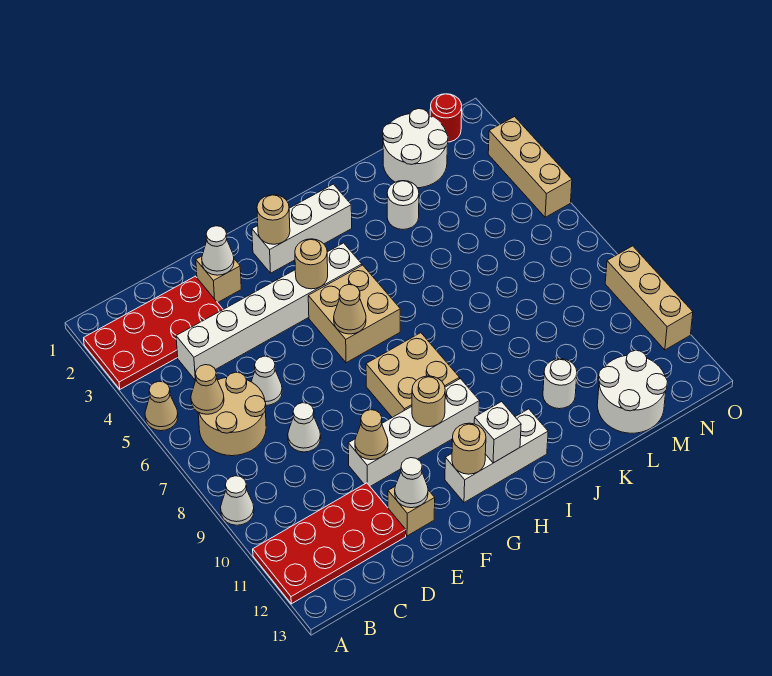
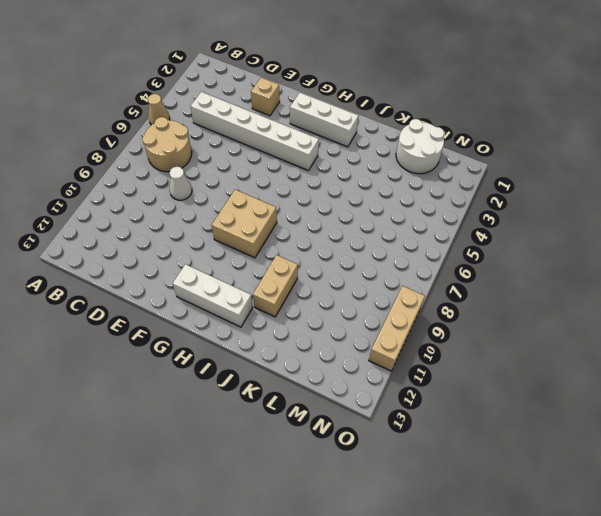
tan 1x2 brick [253,255,298,317] -> none
none -> red 2x4 plate [84,276,223,389]
none -> white 1x1 cone [221,476,254,525]
none -> red 2x4 plate [253,483,406,604]
none -> white 1x1 cone [251,356,282,405]

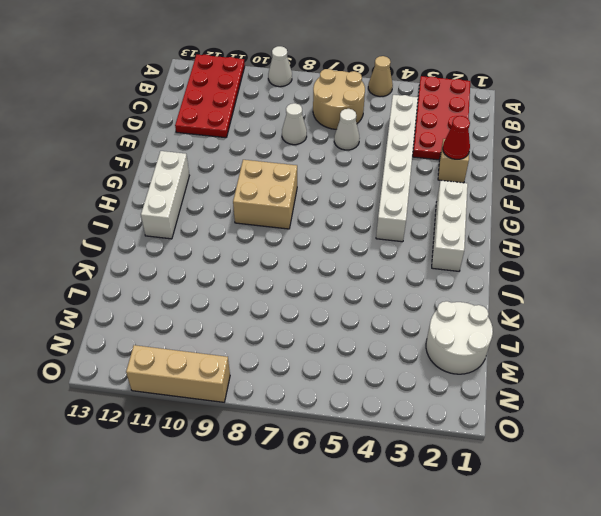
red 1x1 cone [443,116,470,159] -> white 1x1 cone [202,226,234,275]
none -> white 1x4 brick [348,379,480,486]
none -> tan 1x1 brick [388,487,435,536]
none -> tan 2x2 brick [308,265,400,363]
none -> white 1x1 round brick [387,181,419,230]

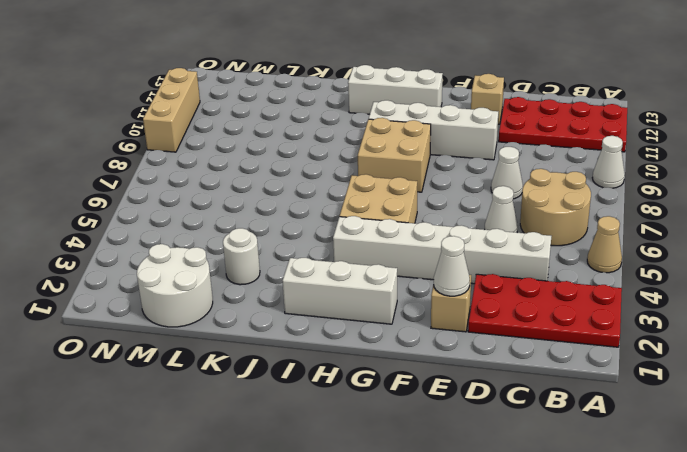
none -> white 1x1 round brick [543,359,577,409]
none -> white 2x2 round brick [597,350,668,433]
none -> red 1x1 round brick [430,94,462,142]
none -> tan 1x3 brick [488,117,572,217]

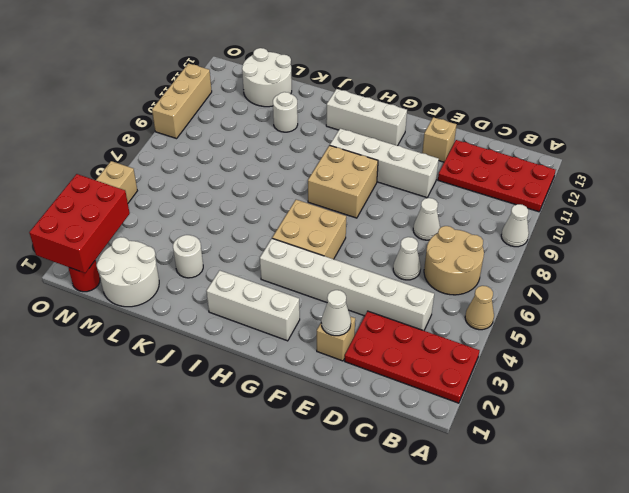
red 2x3 brick [29,174,130,273] -> none
none -> tan 1x1 cone [191,365,224,414]
none -> tan 1x1 cone [355,410,388,460]
none -> white 1x1 cone [395,458,428,508]
none -> tan 1x1 round brick [257,195,290,244]

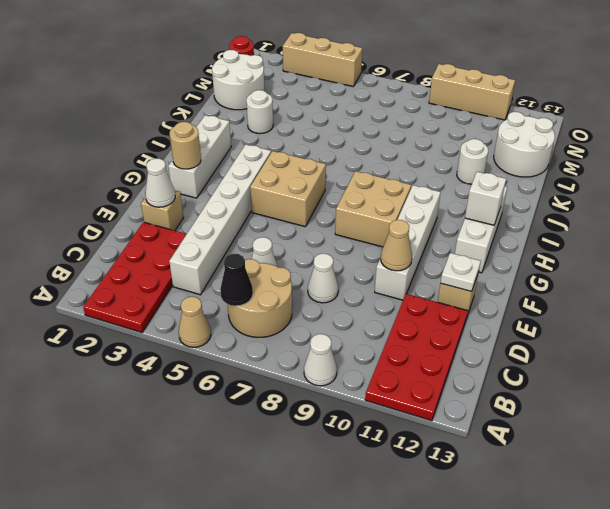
black 1x1 cone [220,254,253,306] -> tan 1x1 cone [191,365,224,414]
white 1x1 plate [441,253,481,292] -> white 1x1 cone [395,458,428,508]
none -> tan 1x1 round brick [295,239,328,289]
none -> tan 1x1 cone [334,285,366,334]
none -> tan 1x1 round brick [412,376,445,427]
none -> tan 1x1 round brick [452,423,486,474]

